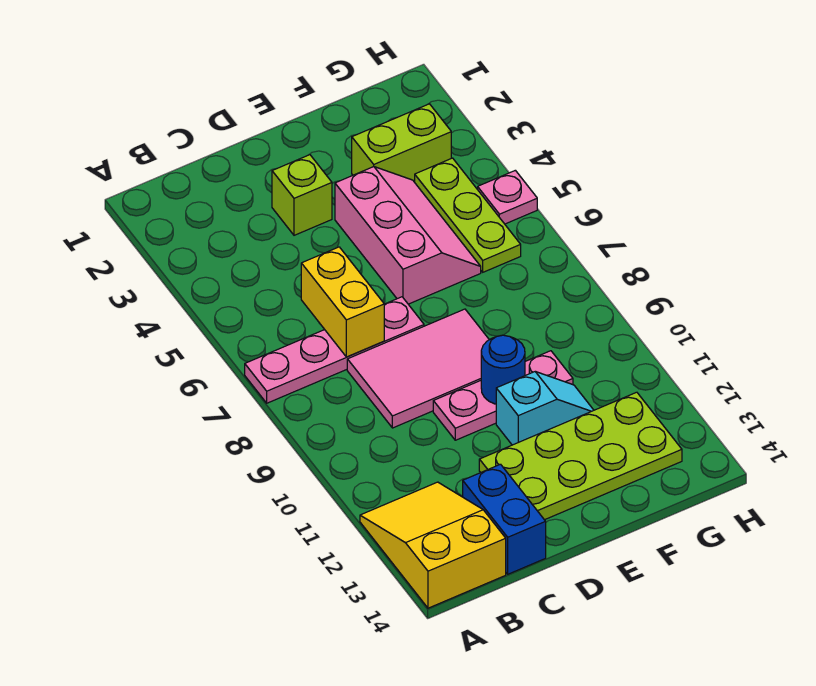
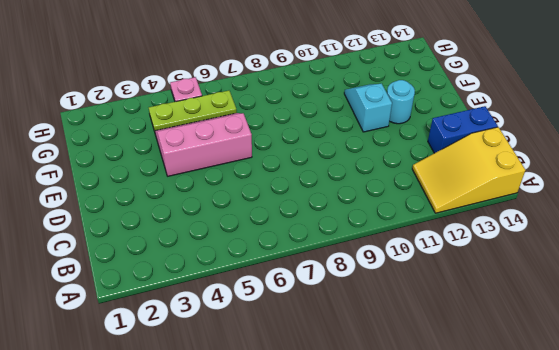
cyan 1x1 round brick [387,80,415,124] -> lime 2x4 plate [479,392,682,520]
none -> pink 1x4 plate [245,297,424,403]
none -> pink 2x3 tile [347,309,489,428]
none -> lime 1x1 brick [272,155,332,235]

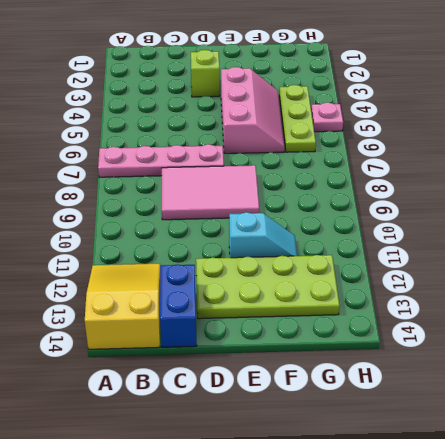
none -> pink 1x3 plate [433,351,573,440]
none -> lime 1x2 brick [352,104,451,182]
none -> yellow 1x2 brick [301,247,384,357]

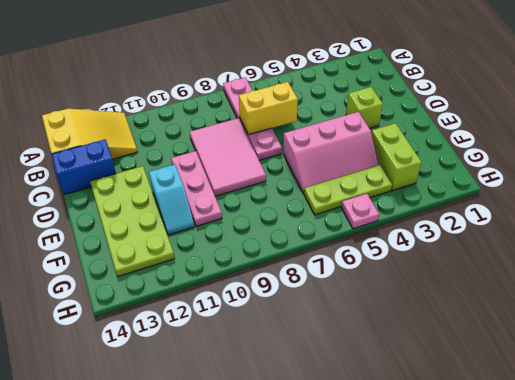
none -> blue 1x1 round brick [481,335,525,404]

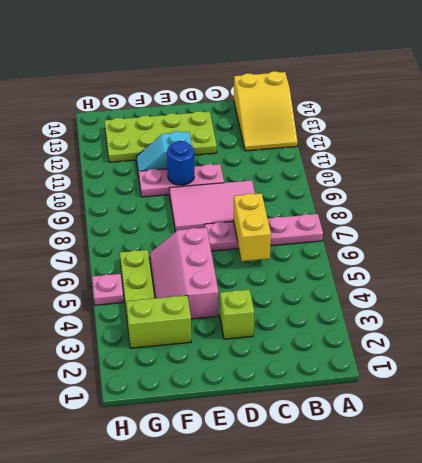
none -> blue 1x2 brick [463,464,546,574]

